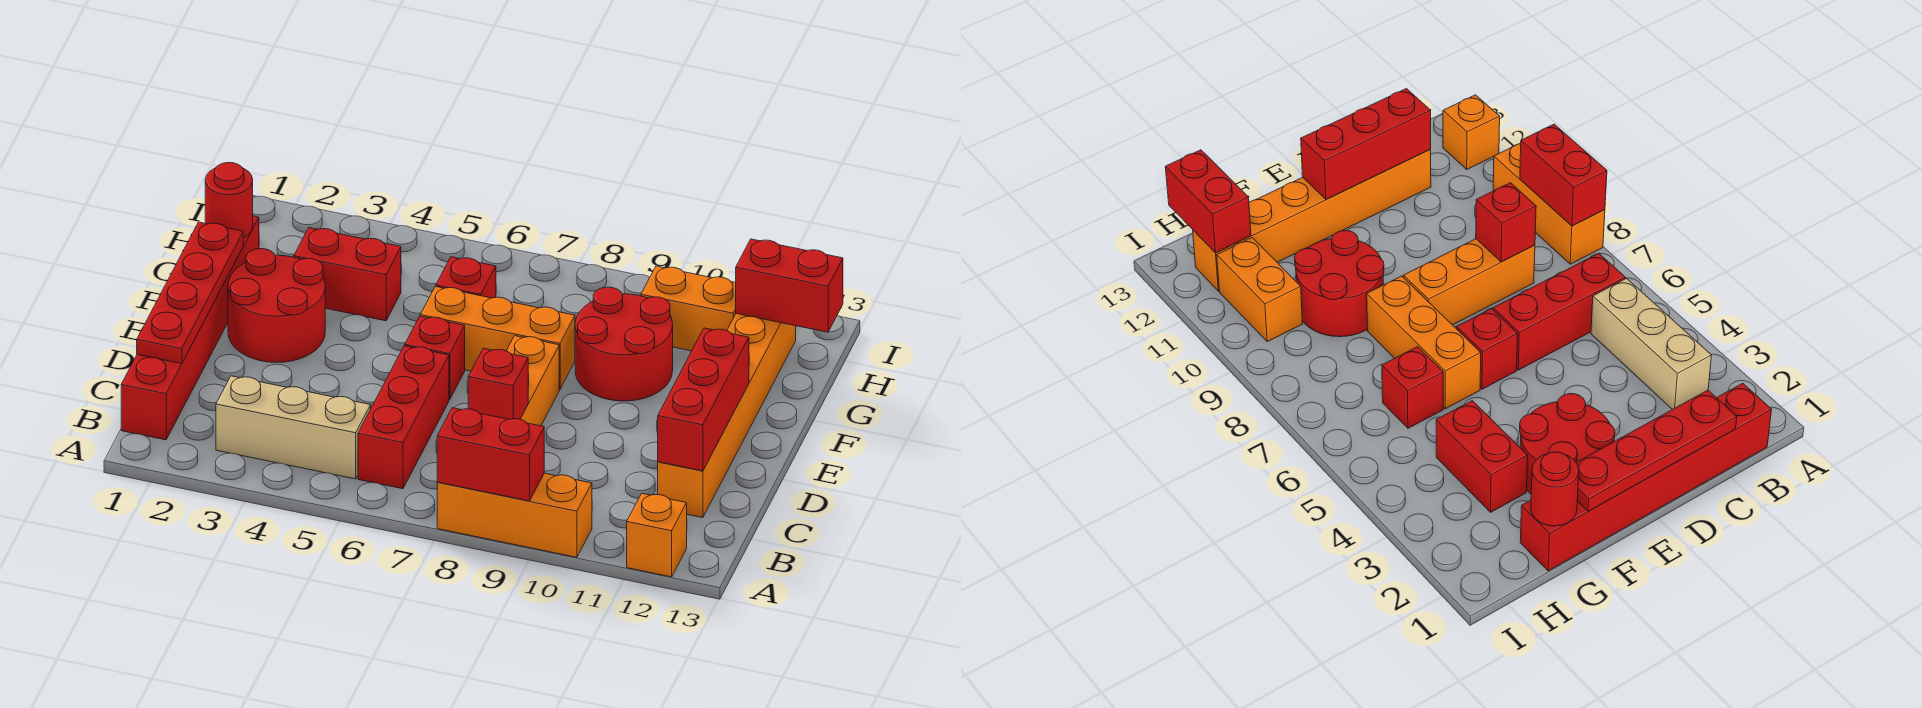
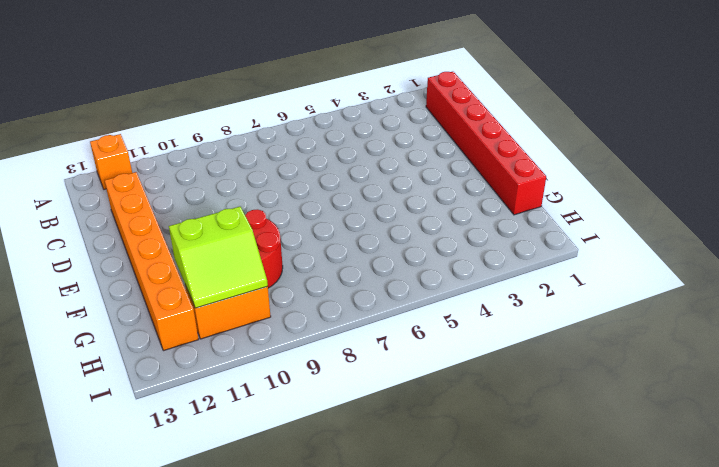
lime 2x2 slope [169,207,268,308] -> none
none -> orange 1x3 brick [437,473,592,557]
none -> tan 1x3 brick [216,376,371,479]
none -> red 1x3 brick [358,346,449,489]

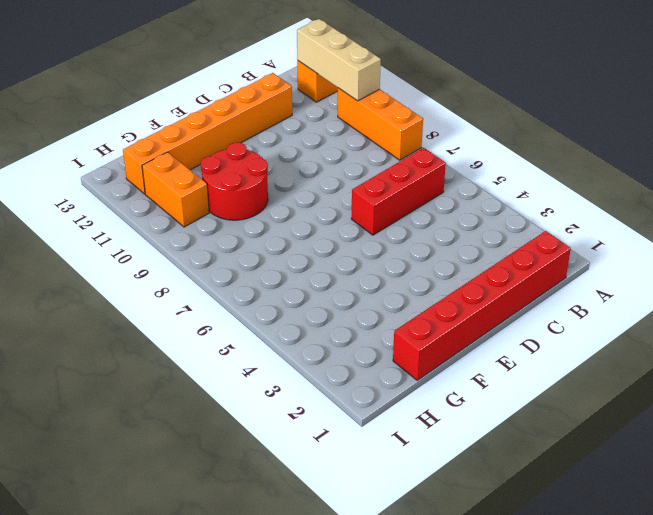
tan 1x3 brick [297,19,381,101] -> tan 1x3 brick moved to [216,376,371,479]
none -> orange 1x3 brick [507,336,559,426]
none -> red 2x2 round brick [228,249,325,362]
none -> red 1x1 brick [405,316,465,400]

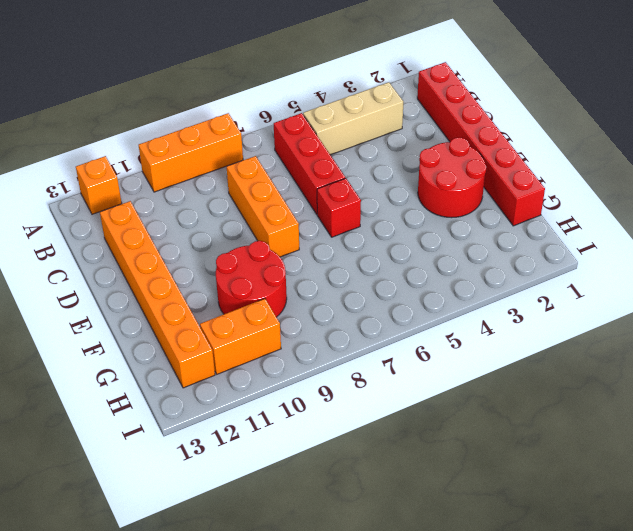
none -> orange 1x3 brick [420,286,575,389]
none -> red 1x2 brick [294,228,401,321]
none -> red 1x1 brick [436,257,496,298]

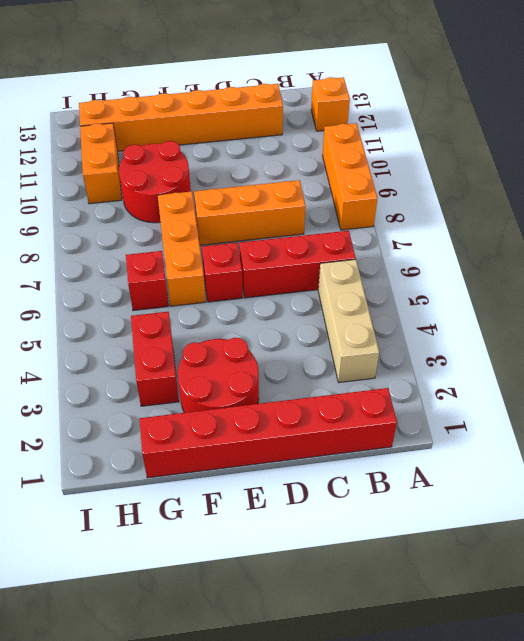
none -> red 1x2 brick [437,408,544,501]
none -> red 1x4 plate [137,222,243,364]
none -> red 1x1 brick [468,348,528,419]

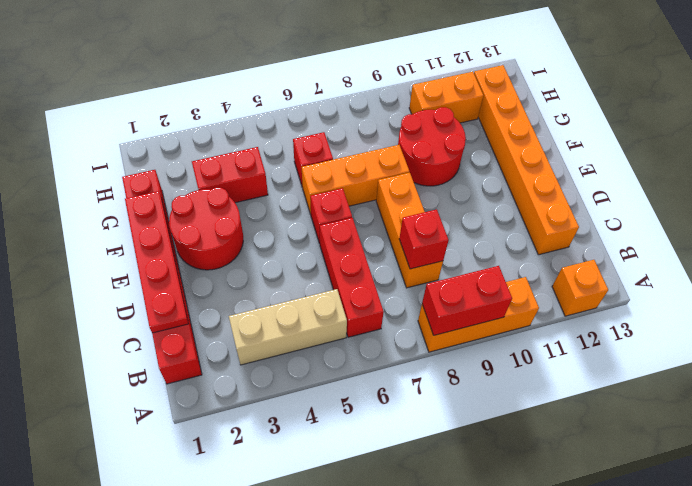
none -> red 1x3 brick [658,328,749,471]
none -> red 1x1 round brick [205,162,253,238]
none -> red 1x2 brick [736,239,843,332]

